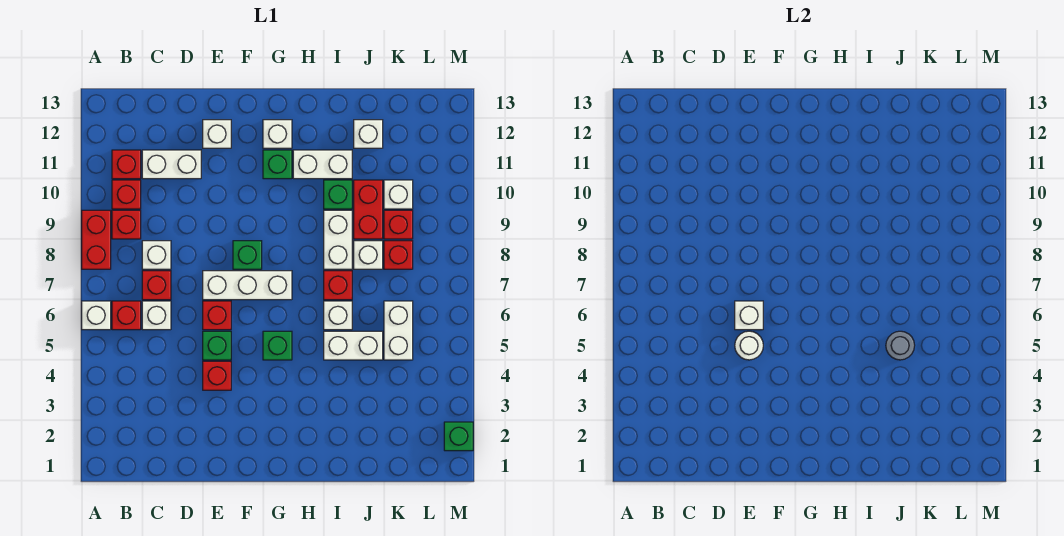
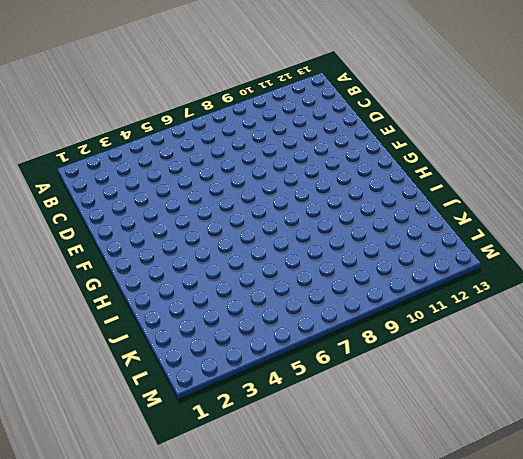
none -> white 1x1 brick [82,301,111,330]
none -> red 1x2 brick [82,210,111,269]
none -> red 1x1 brick [112,301,141,330]
none -> red 1x1 brick [112,210,141,239]

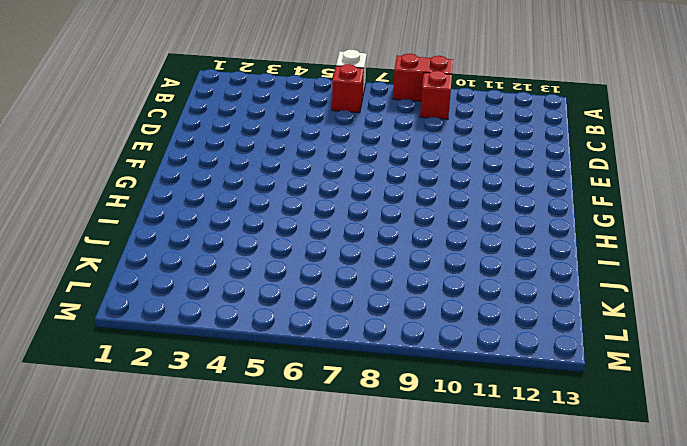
none -> red 1x1 brick [112,180,141,209]
none -> red 1x1 brick [112,150,141,179]
none -> white 1x1 brick [142,301,171,330]
none -> red 1x1 brick [142,271,171,300]

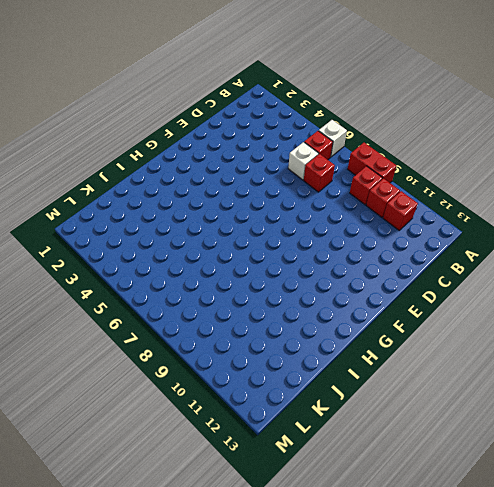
none -> white 1x1 brick [142,241,171,269]
none -> white 1x2 brick [142,150,201,179]
none -> red 1x1 brick [203,361,231,390]
none -> green 1x1 brick [203,331,231,360]

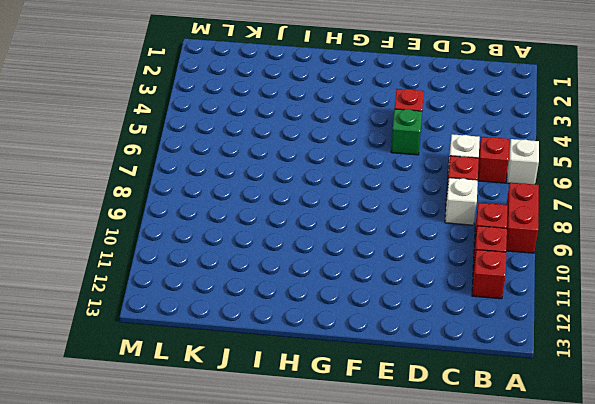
none -> white 1x2 brick [142,150,201,179]
none -> red 1x1 brick [203,301,231,330]
none -> white 1x3 brick [203,271,292,300]
none -> white 1x1 brick [203,120,231,148]

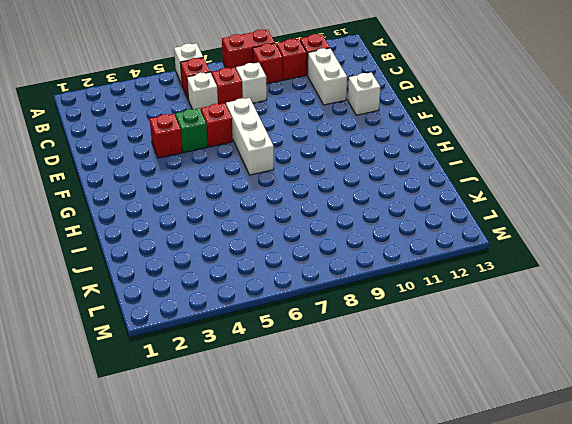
none -> green 1x1 brick [233,241,262,269]
none -> green 1x1 brick [263,331,292,360]
none -> green 1x1 brick [263,150,292,179]
none -> white 1x1 brick [263,120,292,148]

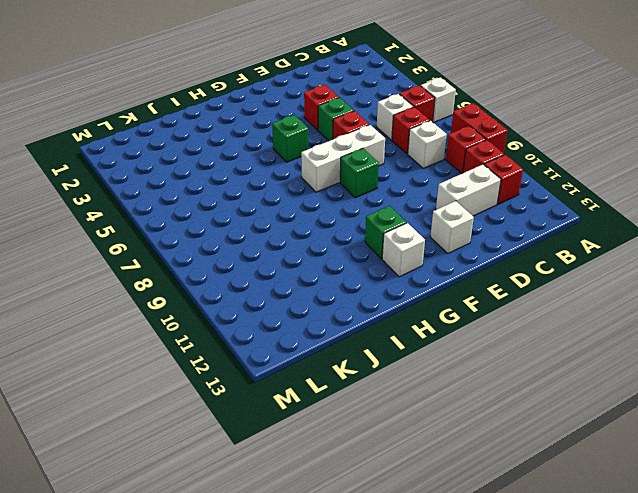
none -> white 1x2 brick [293,150,352,179]
none -> white 1x2 brick [324,331,383,360]
none -> white 1x1 brick [324,301,352,330]
none -> red 1x1 brick [324,271,352,300]

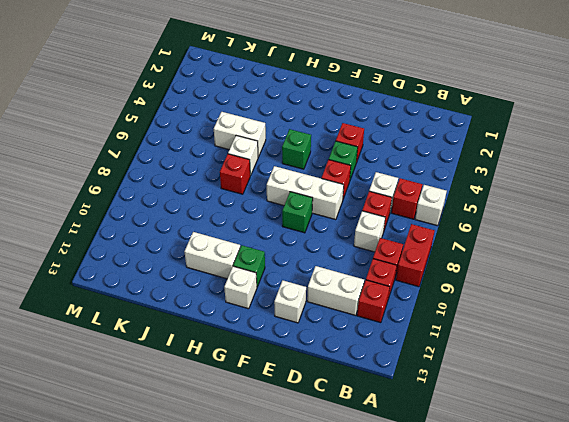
none -> white 1x2 brick [324,210,352,269]
none -> green 1x1 brick [324,180,352,209]
none -> white 1x1 brick [354,241,383,269]
none -> red 1x2 brick [354,180,383,239]

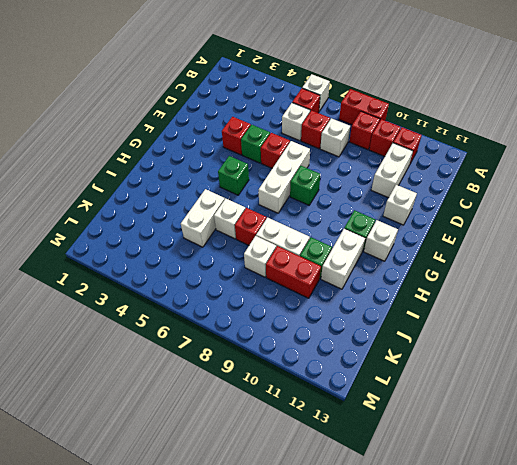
none -> white 1x1 brick [354,120,383,148]
none -> white 1x2 brick [384,301,413,360]
none -> red 1x1 brick [384,241,413,269]
none -> red 1x1 brick [384,210,413,239]

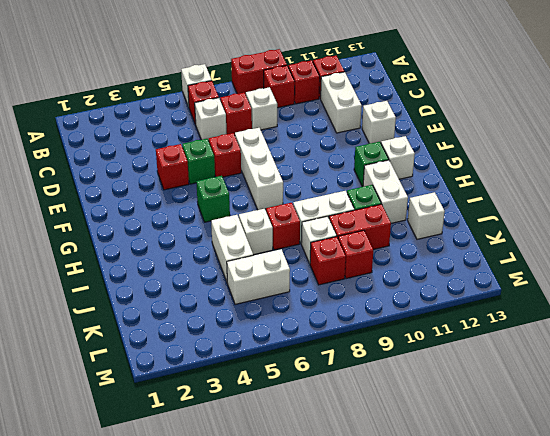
none -> green 1x1 brick [233,241,262,269]
none -> white 1x1 brick [384,180,413,209]
none -> green 1x1 brick [444,422,473,451]
none -> white 1x1 round brick [735,331,763,360]

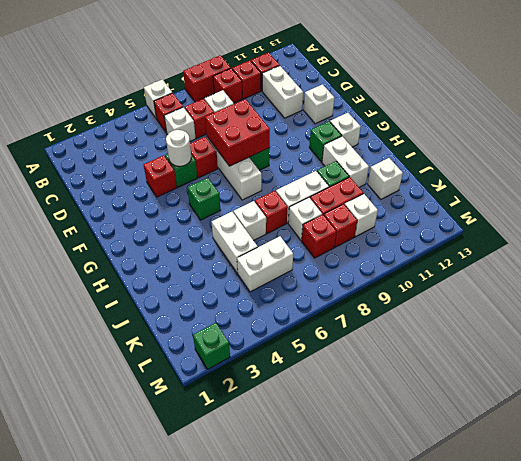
red 2x2 brick [205,99,270,166] -> none
none -> white 1x1 brick [735,301,763,330]
none -> grey 1x1 round brick [886,331,915,360]

